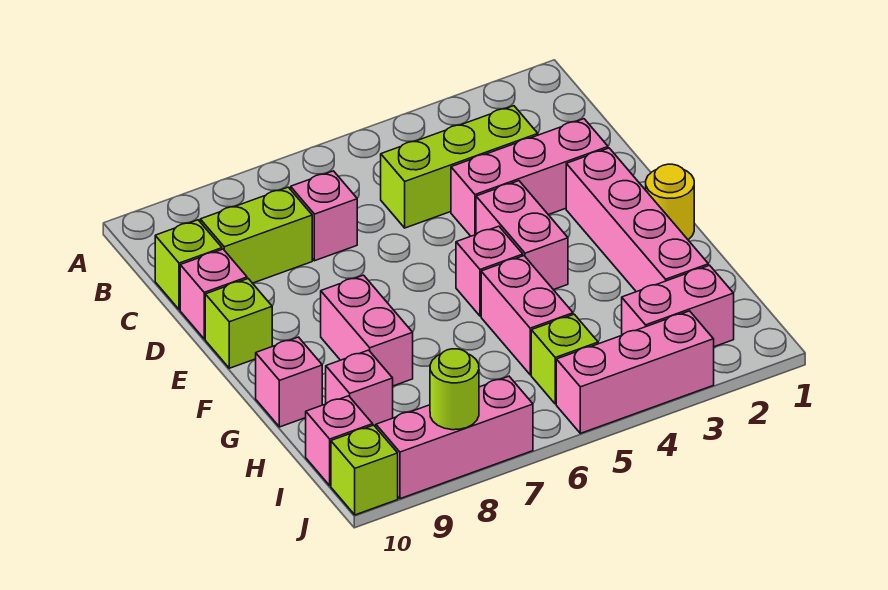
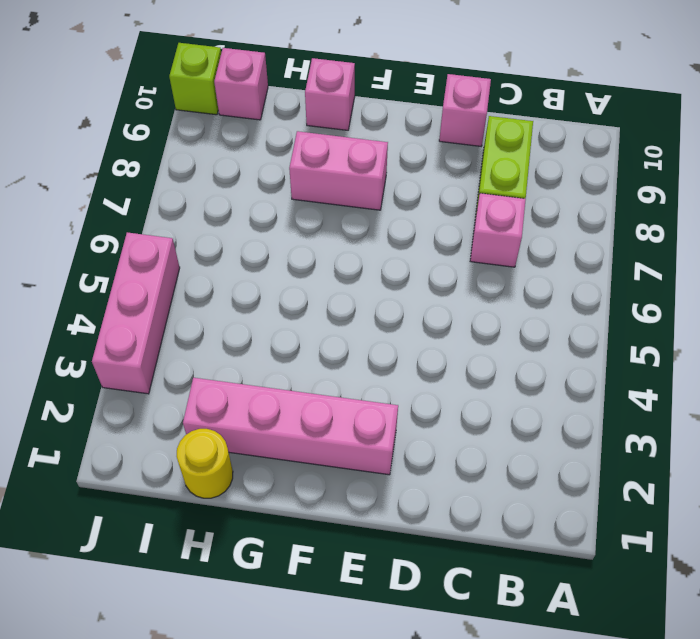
yellow 1x1 round brick [177,429,233,498] -> yellow 1x1 round brick moved to [646,164,694,240]
none -> lime 1x3 brick [381,106,538,228]
none -> lime 1x1 brick [155,220,222,310]
none -> pink 1x3 brick [451,119,608,236]

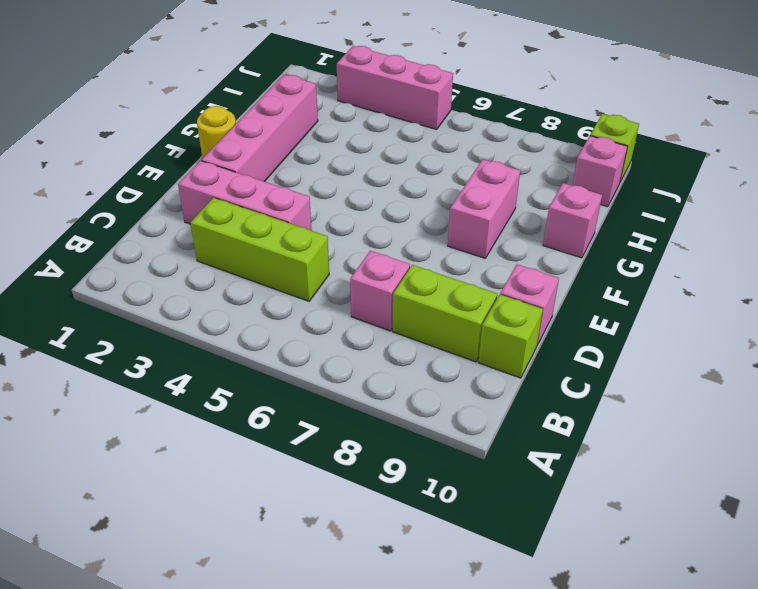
none -> pink 1x2 brick [476,181,568,290]
none -> lime 1x1 brick [205,279,272,368]
none -> pink 1x1 brick [456,226,523,316]

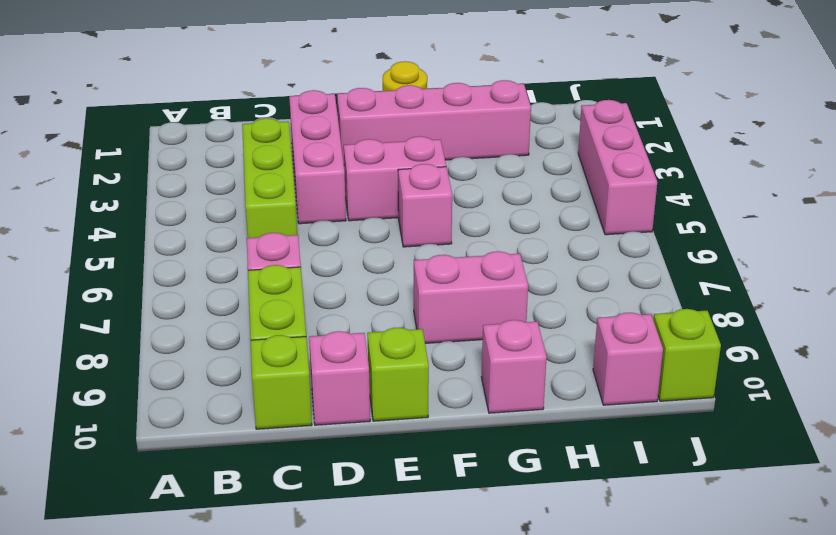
none -> pink 1x2 brick [481,256,573,375]
none -> pink 1x1 brick [326,350,393,427]
none -> pink 1x2 brick [622,265,734,347]

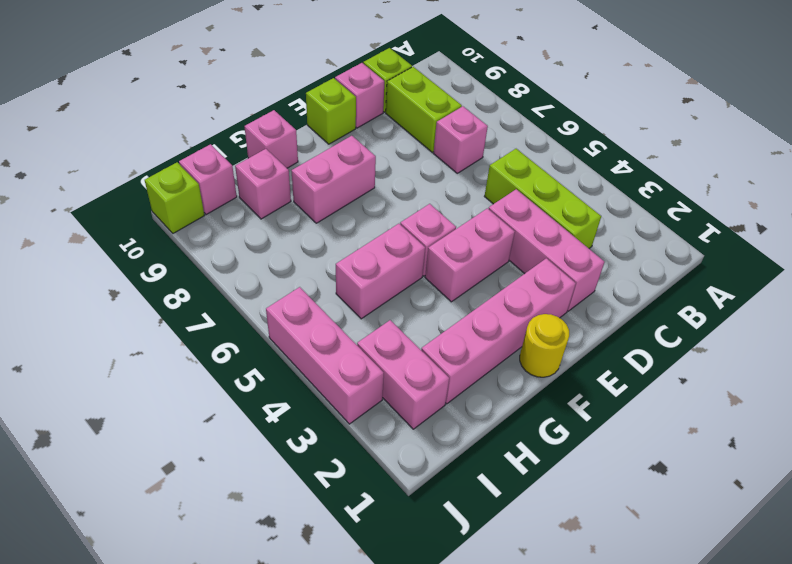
none -> lime 1x1 brick [531,314,598,404]
none -> pink 1x3 brick [376,376,533,499]
none -> lime 1x1 round brick [430,349,479,430]

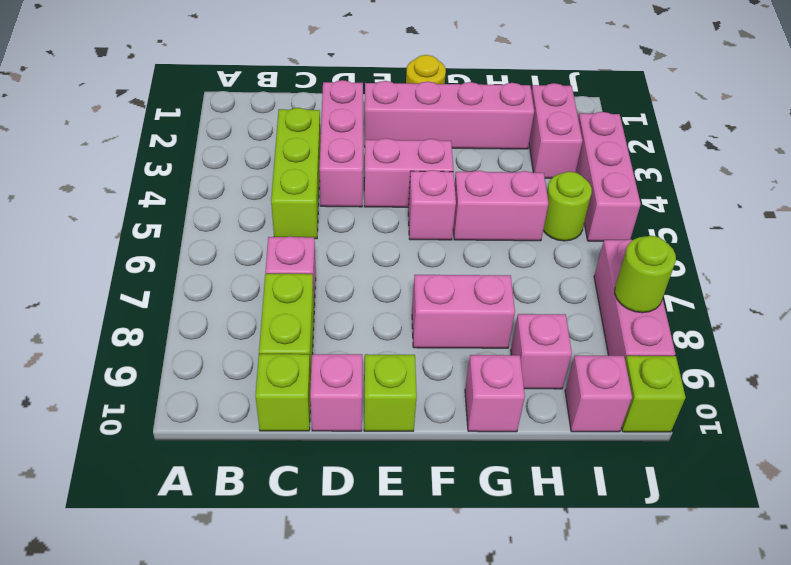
lime 1x1 round brick [543,172,592,241] -> lime 1x1 brick [531,314,598,404]

